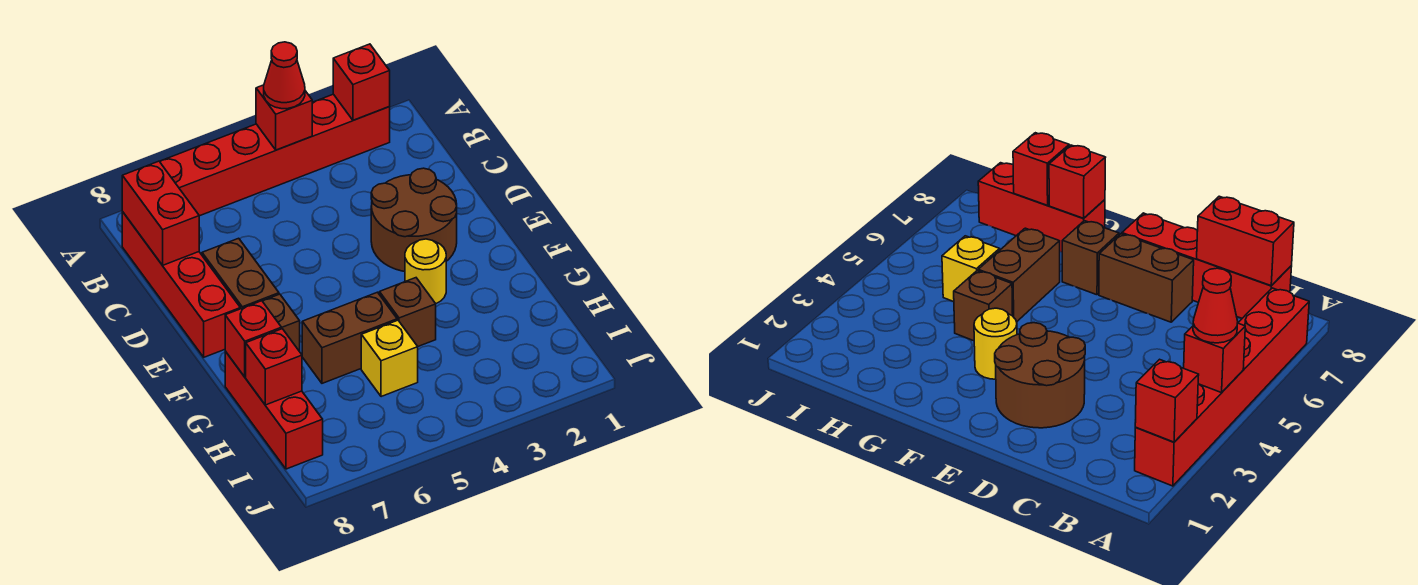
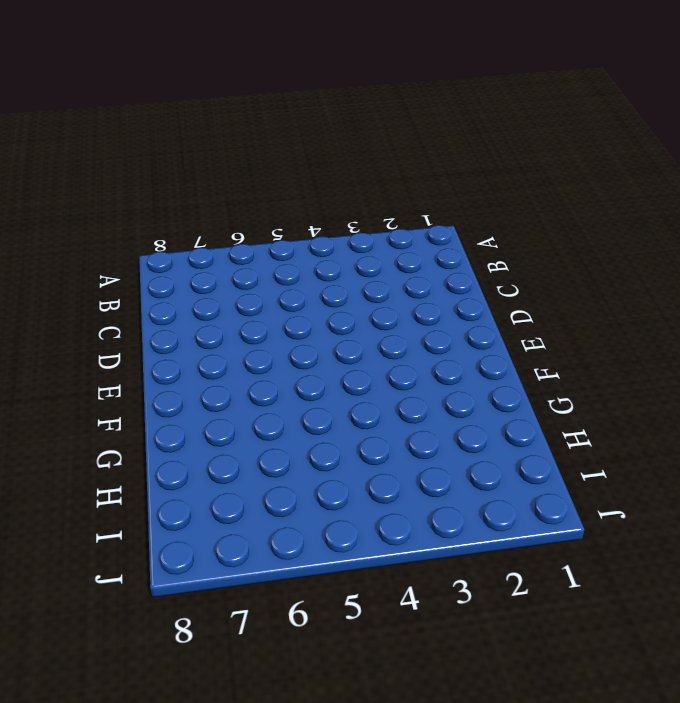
none -> red 1x6 brick [160,94,390,216]
none -> red 1x4 brick [122,212,240,357]
none -> brown 2x2 round brick [371,168,457,271]

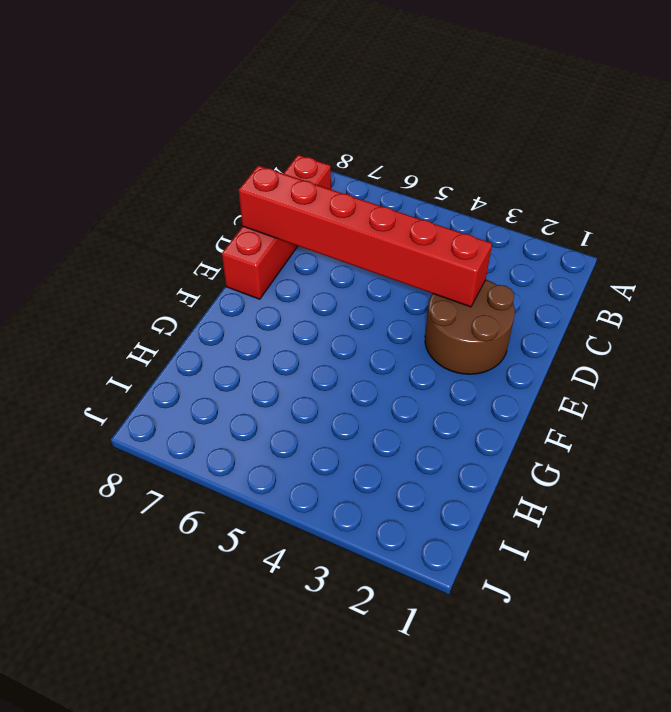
red 1x6 brick [239,165,492,307] -> red 1x6 brick moved to [160,94,390,216]
none -> brown 1x2 brick [202,238,279,309]
none -> yellow 1x1 round brick [405,239,446,304]
none -> brown 1x1 brick [263,294,300,352]

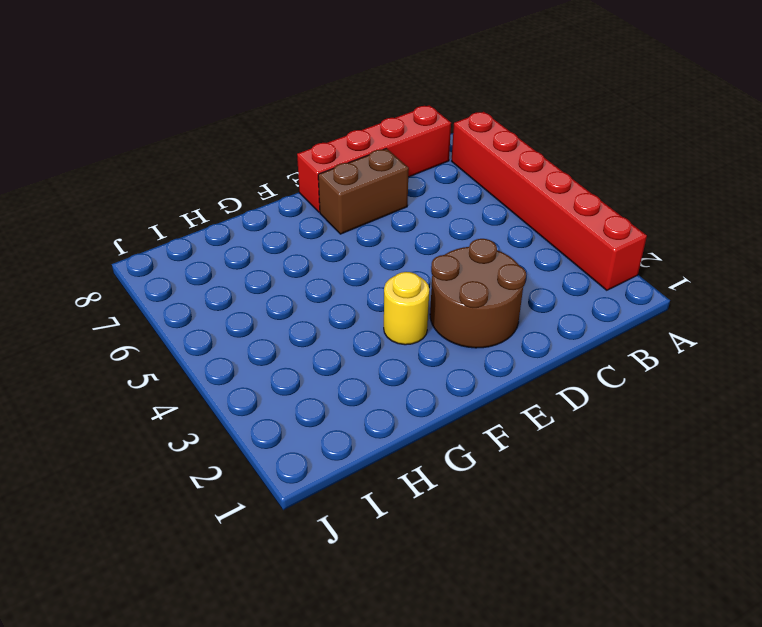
none -> brown 1x1 brick [263,294,300,352]
none -> brown 1x1 brick [379,278,436,346]
none -> brown 1x2 brick [302,292,397,383]

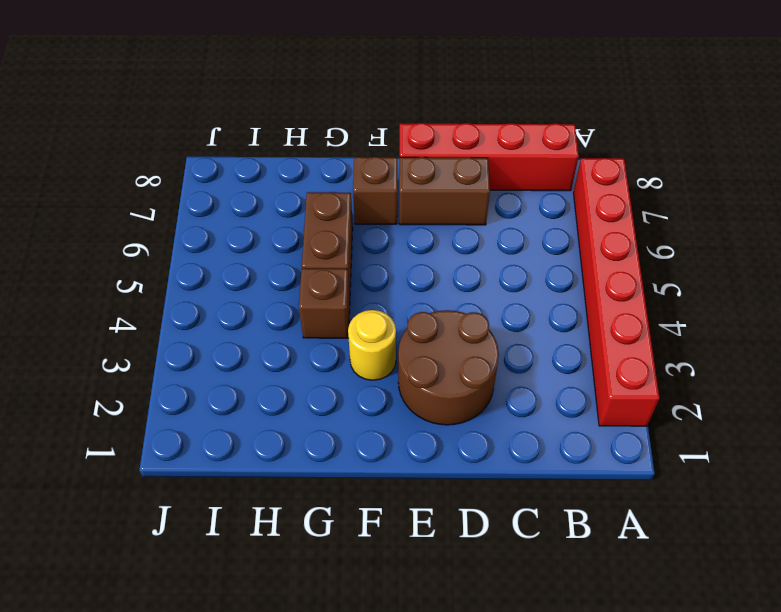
none -> red 1x3 brick [225,351,323,469]
none -> yellow 1x1 brick [361,320,418,397]
none -> red 1x1 brick [333,44,390,120]

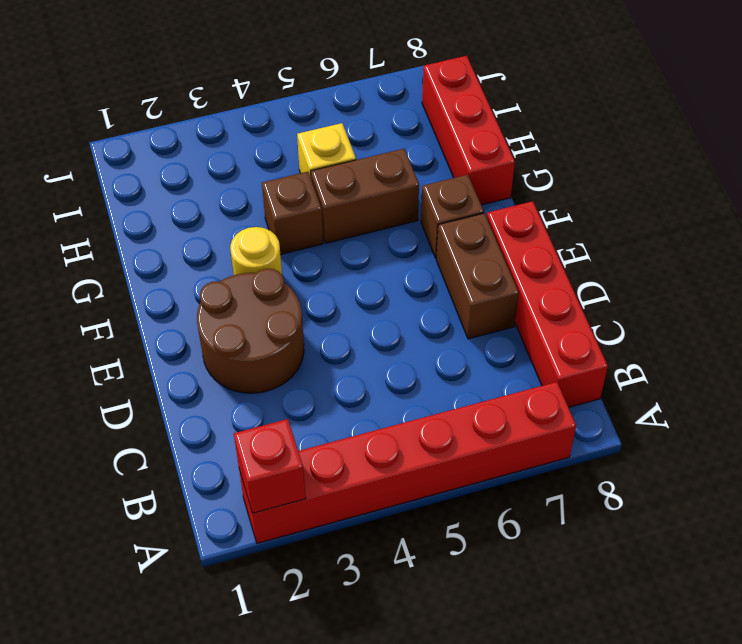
none -> red 1x1 brick [256,85,312,150]
none -> red 1x2 brick [122,161,199,265]
none -> red 1x1 brick [225,301,282,377]

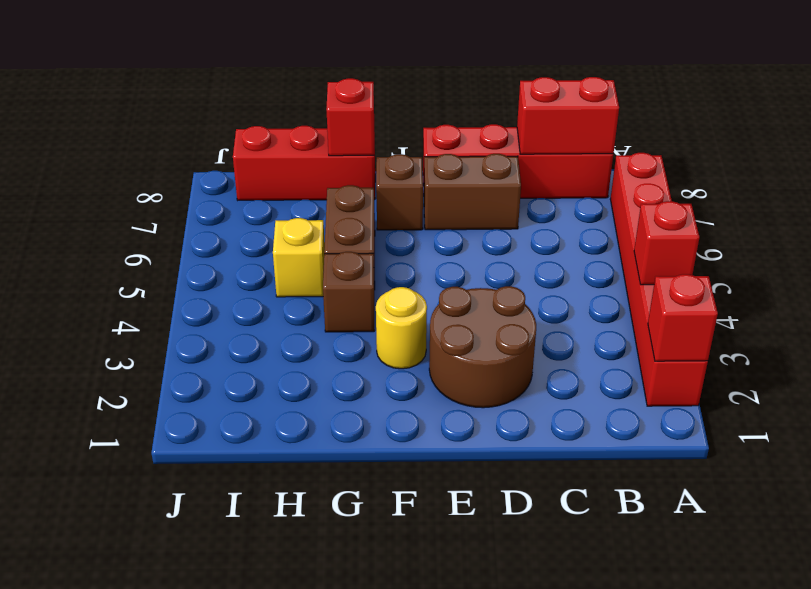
none -> red 1x1 brick [246,329,302,405]
none -> red 1x1 cone [264,42,305,109]

